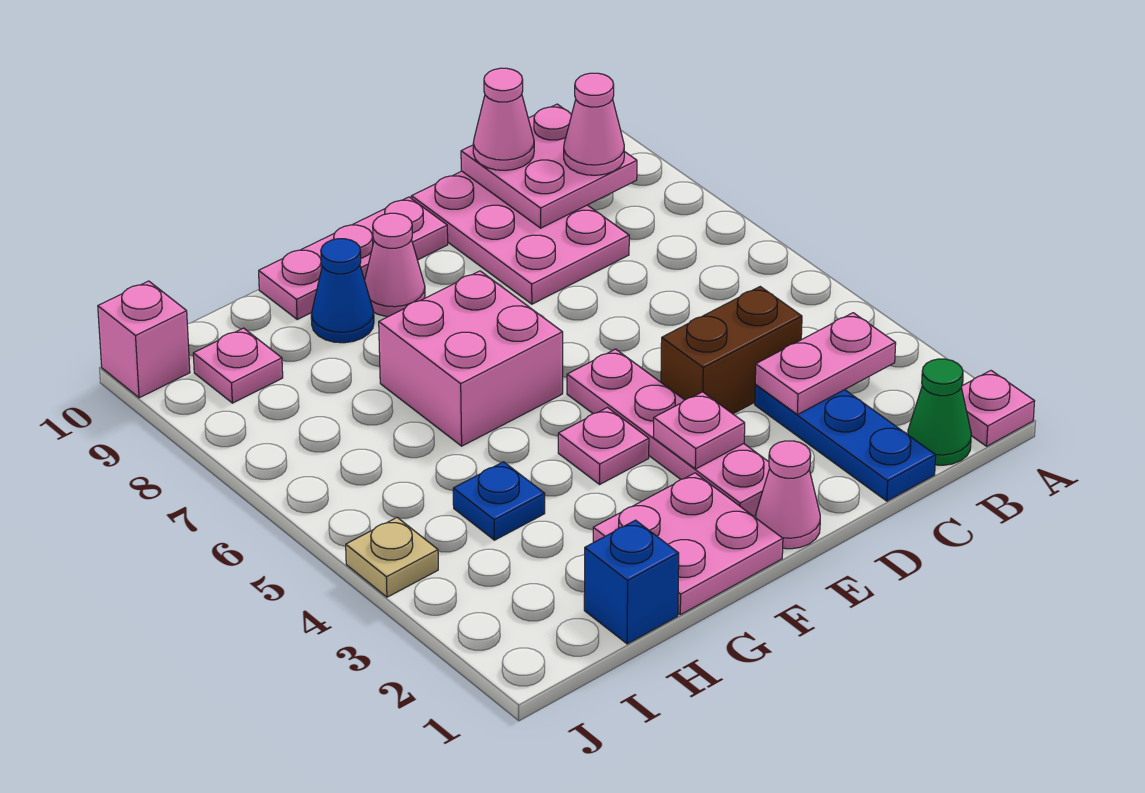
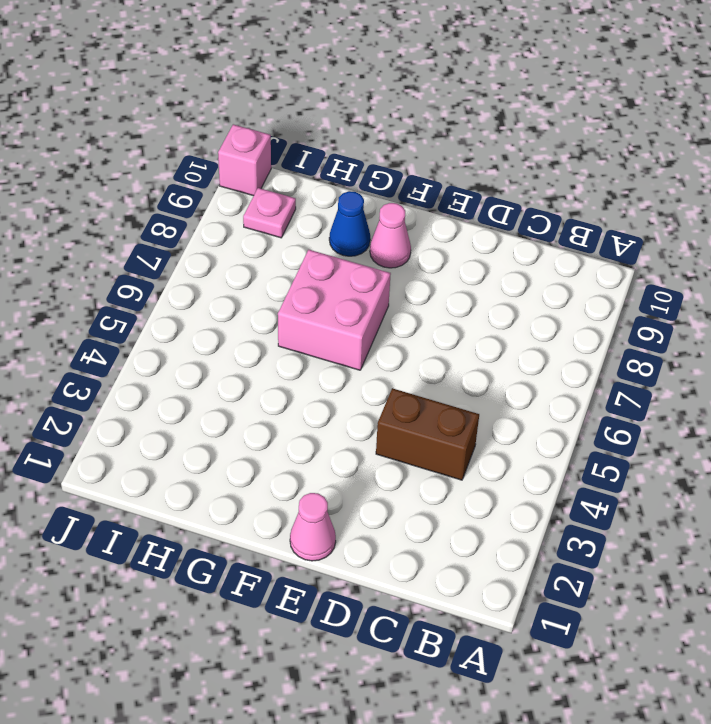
none -> pink 1x1 plate [962,371,1035,446]
none -> green 1x1 cone [908,359,971,465]
none -> blue 1x3 plate [755,385,936,501]

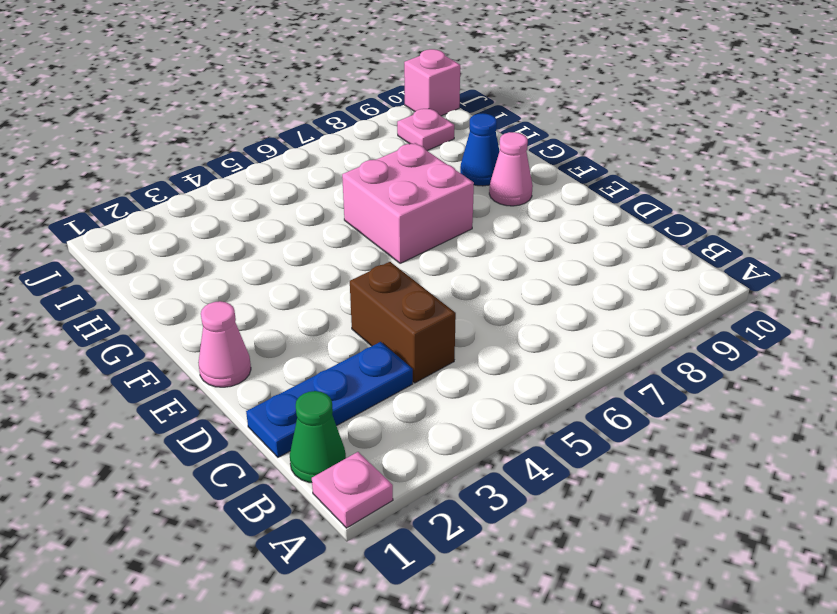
none -> pink 2x3 plate [411,171,629,304]
none -> pink 1x4 plate [567,349,770,516]
none -> pink 1x3 plate [259,197,448,319]

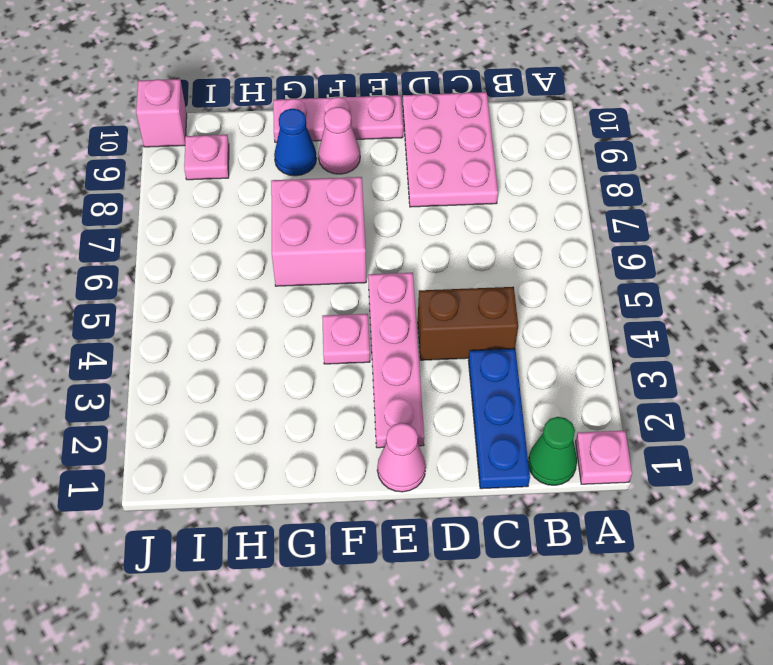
none -> pink 2x2 plate [593,473,783,615]
none -> blue 1x1 brick [584,520,679,644]
none -> blue 1x1 plate [453,462,545,540]

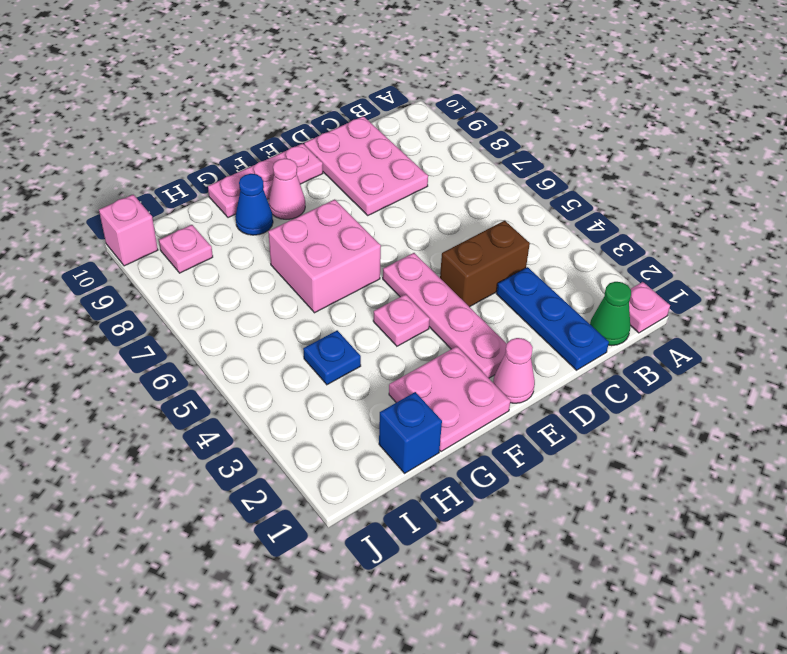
none -> tan 1x1 plate [346,518,438,597]
none -> pink 1x2 plate [755,313,896,415]
none -> pink 2x2 plate [461,104,637,228]

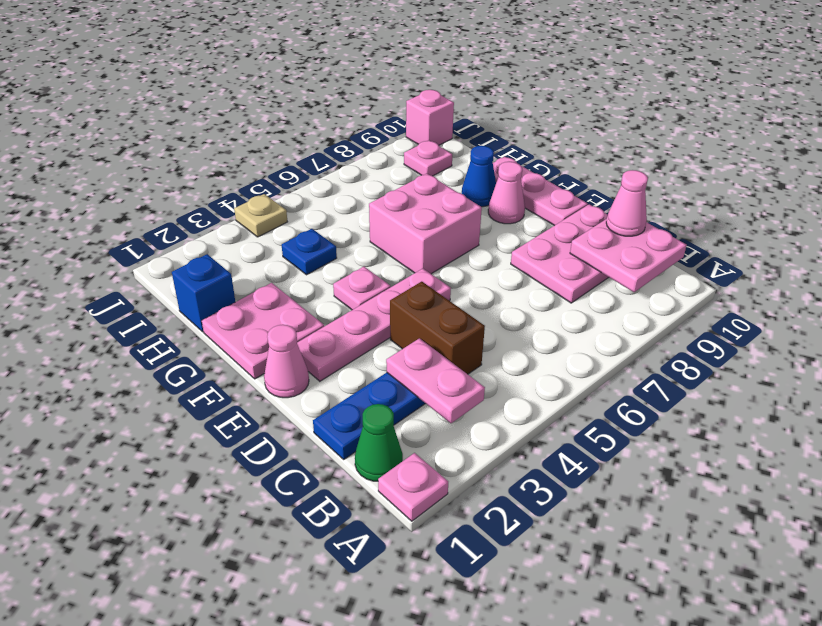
none -> pink 1x1 plate [653,392,745,469]
none -> pink 1x1 cone [564,73,624,175]

